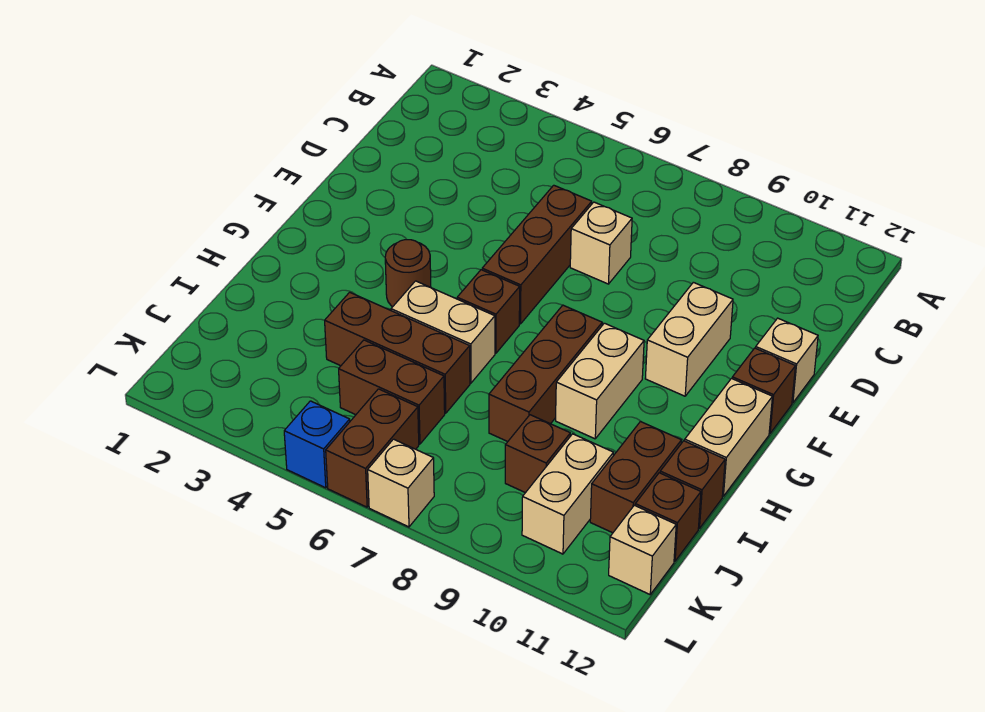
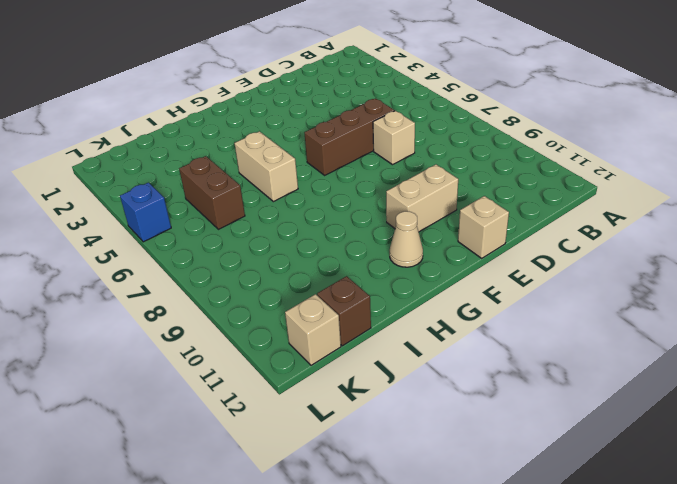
tan 1x1 cone [390,211,423,267] -> none
none -> brown 1x1 brick [732,348,795,433]
none -> brown 1x1 round brick [385,240,431,307]
none -> brown 1x1 brick [457,270,520,353]

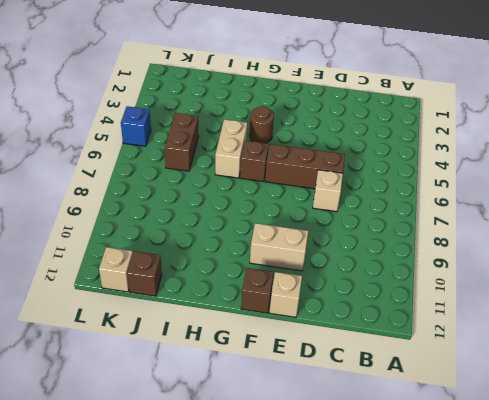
none -> brown 1x3 brick [489,305,602,442]
none -> tan 1x2 brick [556,323,644,439]
none -> tan 1x2 brick [685,379,772,496]

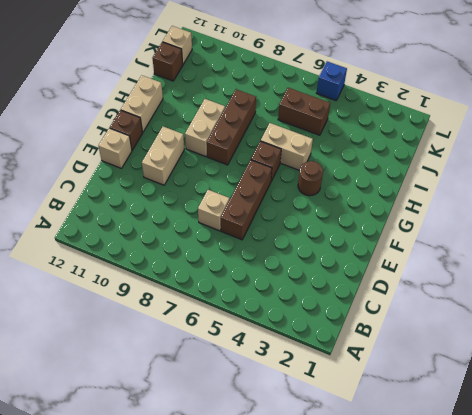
none -> brown 1x3 brick [325,292,470,413]
none -> brown 1x2 brick [590,422,681,533]
none -> brown 1x1 brick [660,441,725,529]

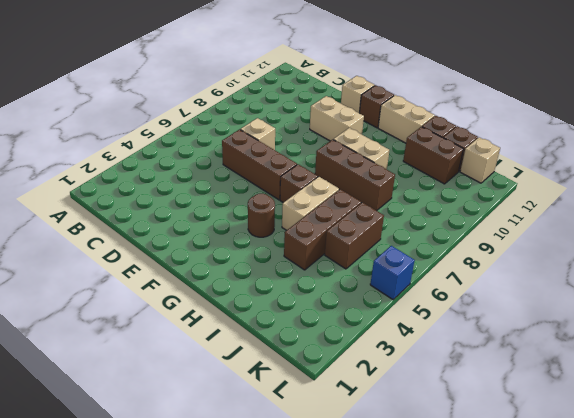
none -> brown 1x1 brick [505,415,570,493]
none -> tan 1x2 brick [522,434,613,554]
none -> brown 1x2 brick [326,389,419,507]

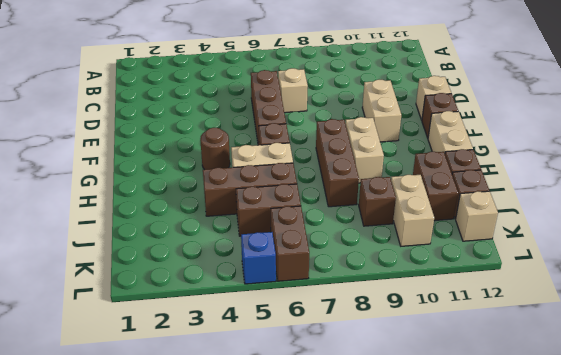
none -> tan 1x1 brick [368,439,434,527]

